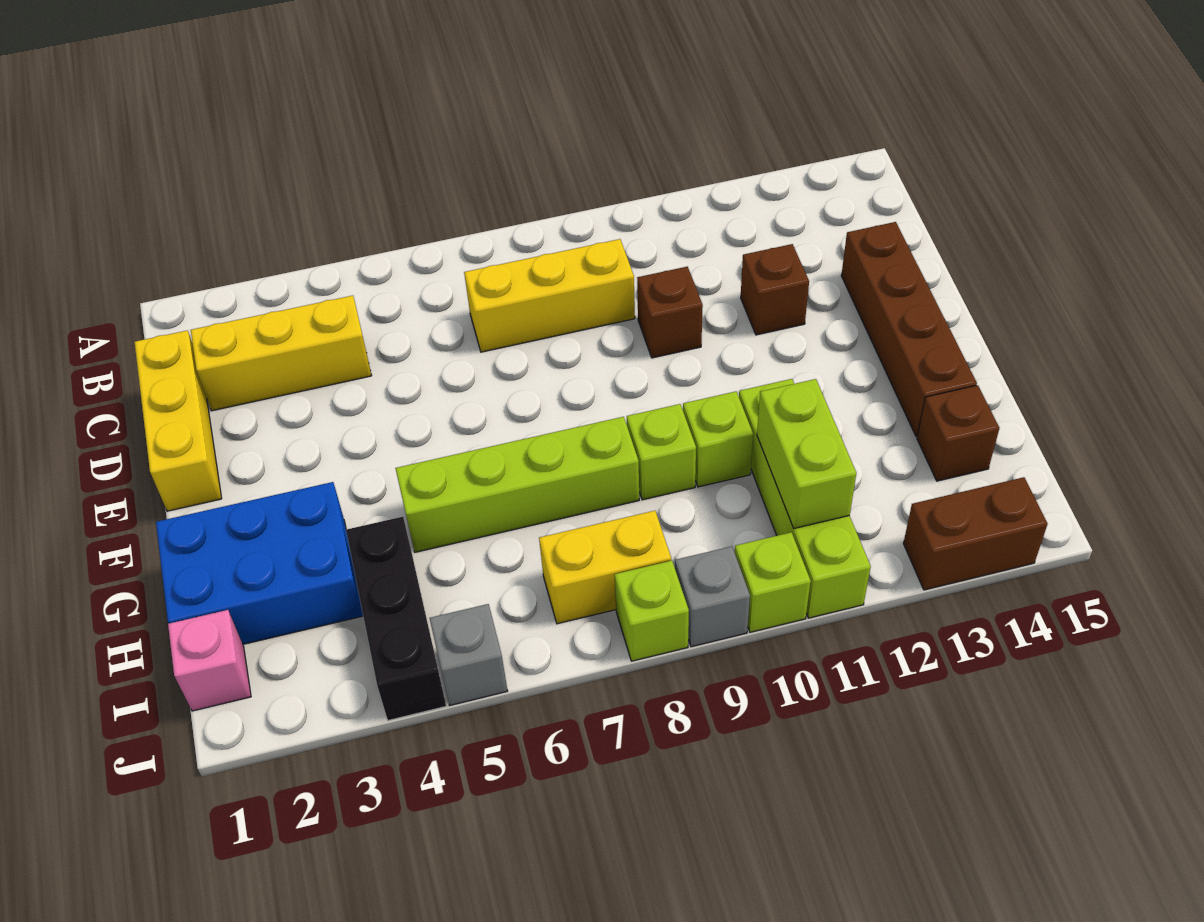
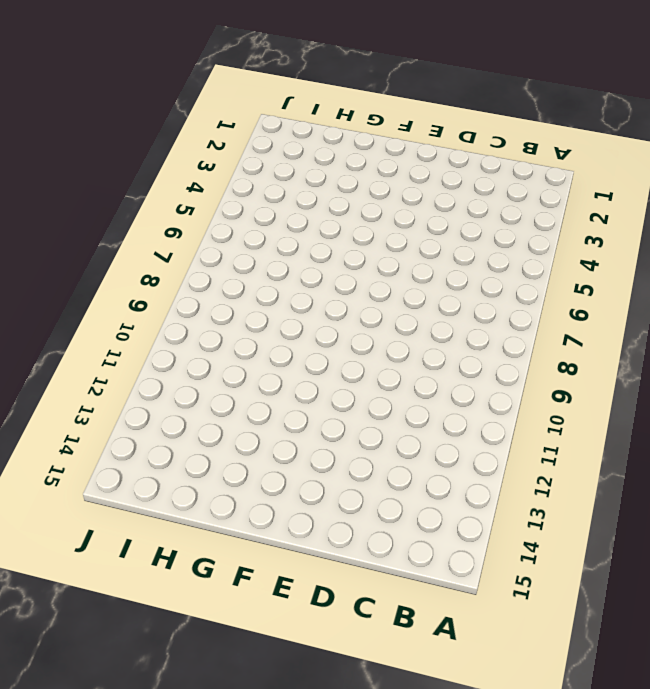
none -> yellow 1x3 brick [135,330,222,511]
none -> yellow 1x3 brick [191,296,372,411]
none -> yellow 1x3 brick [464,239,635,352]

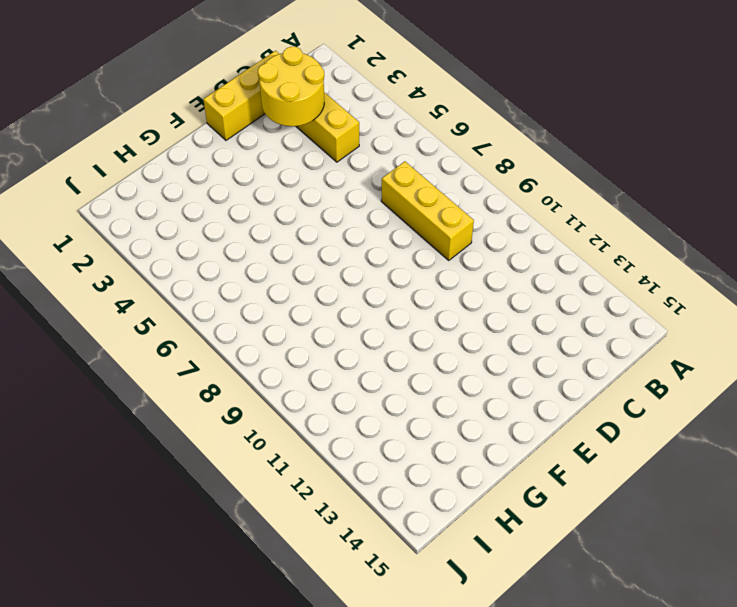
yellow 2x2 round brick [258,47,324,126] -> none
none -> brown 1x1 brick [637,267,703,358]
none -> brown 1x1 brick [741,244,809,335]
none -> brown 1x4 brick [841,222,977,436]

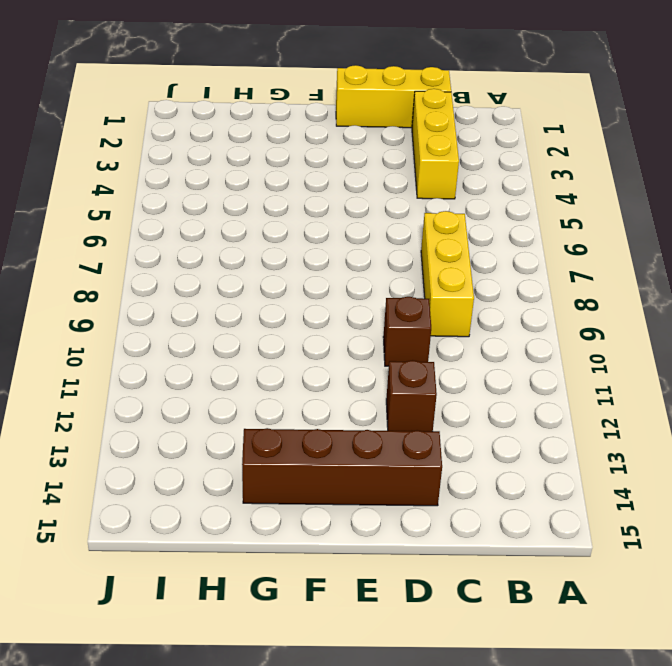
none -> blue 2x3 brick [156,482,363,644]
none -> lime 1x4 brick [395,417,639,552]
none -> lime 1x1 brick [627,404,696,500]

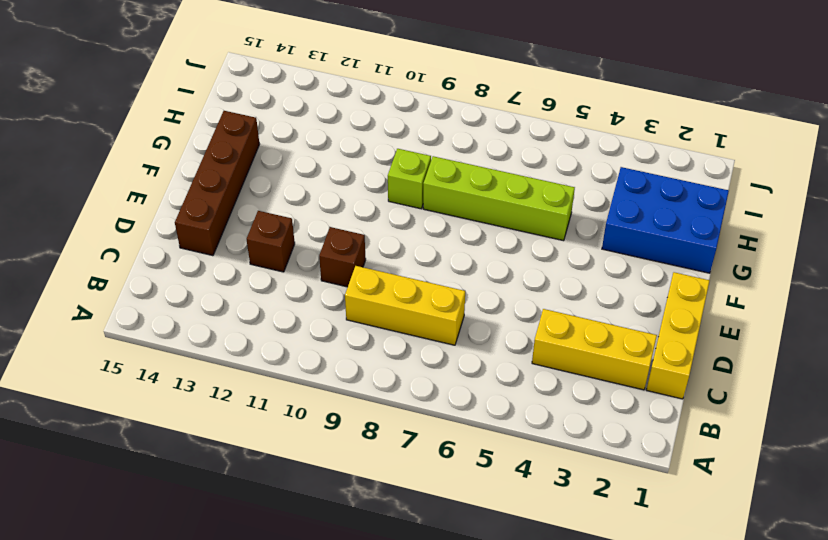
none -> lime 1x1 brick [683,391,753,487]
none -> lime 1x4 brick [739,379,871,618]
none -> black 1x3 brick [346,517,446,720]

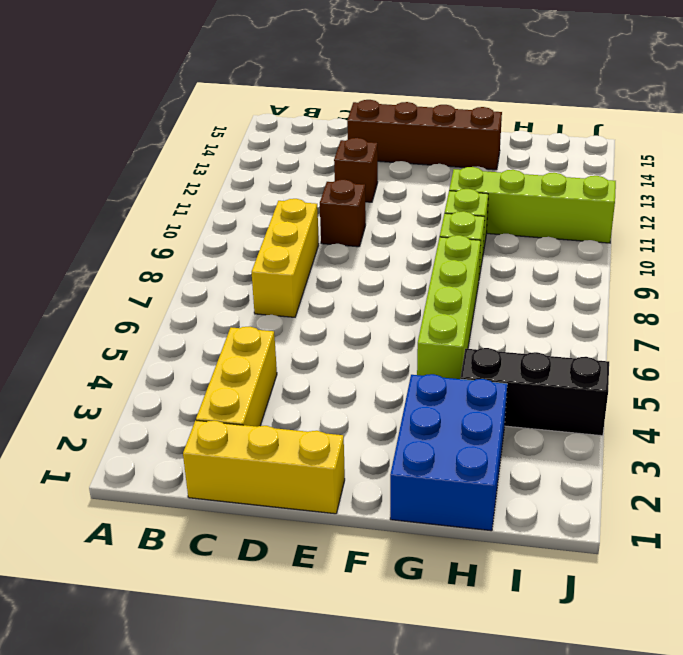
none -> brown 1x1 brick [917,385,999,481]
none -> pink 1x1 brick [168,610,251,711]
none -> yellow 1x2 brick [539,511,671,624]

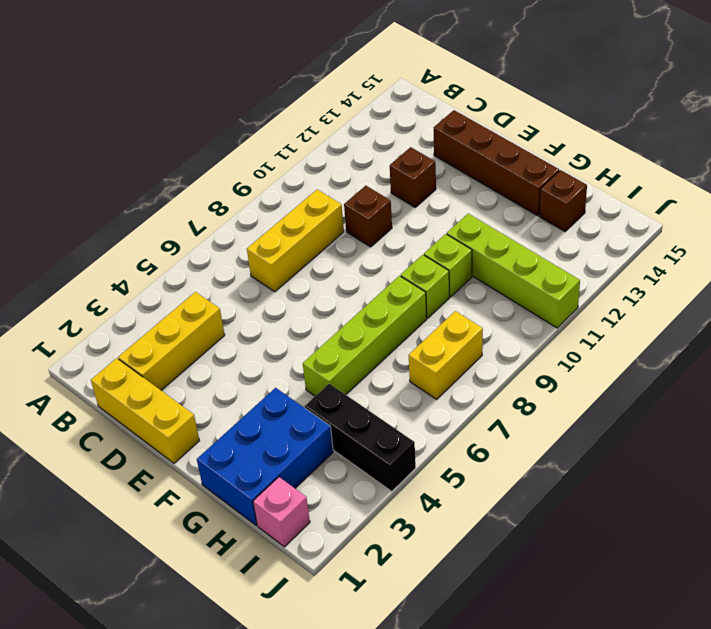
none -> grey 1x1 brick [430,604,508,705]
none -> lime 1x1 brick [615,561,689,661]
none -> grey 1x1 brick [675,546,750,647]

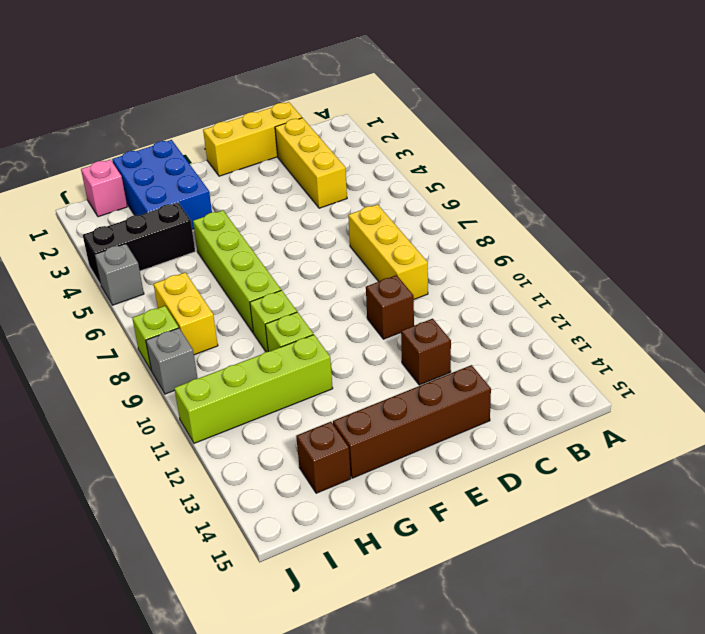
none -> lime 1x1 brick [735,532,811,632]
none -> brown 1x2 brick [903,477,1048,590]
none -> lime 1x2 brick [757,379,856,528]

